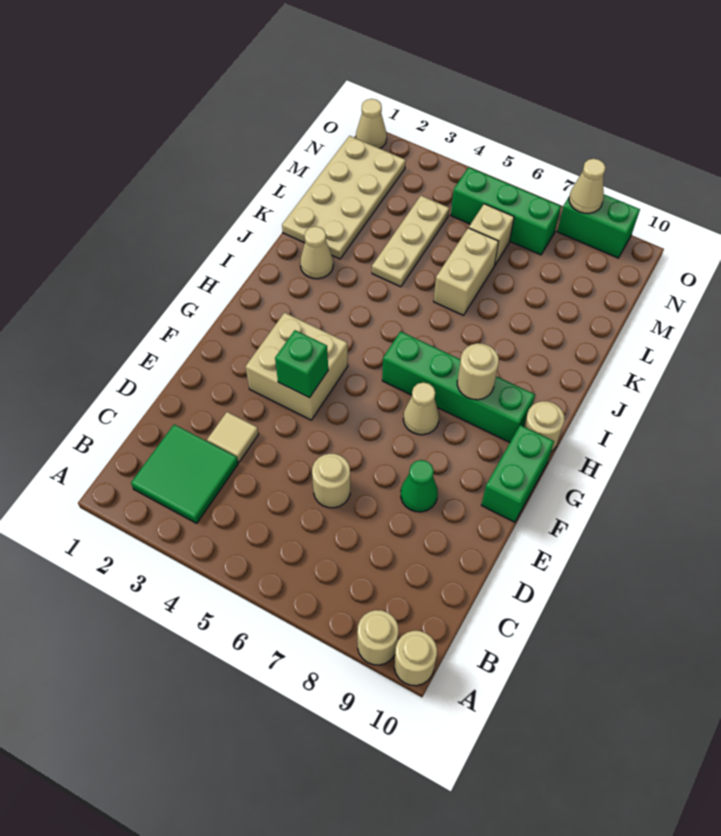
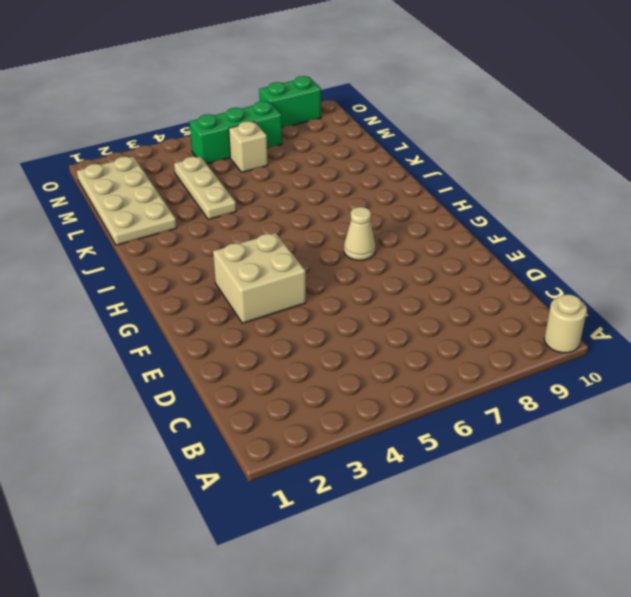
none -> tan 1x1 round brick [357,610,398,665]
none -> green 2x2 tile [131,424,238,523]
none -> tan 1x1 tile [207,412,259,462]

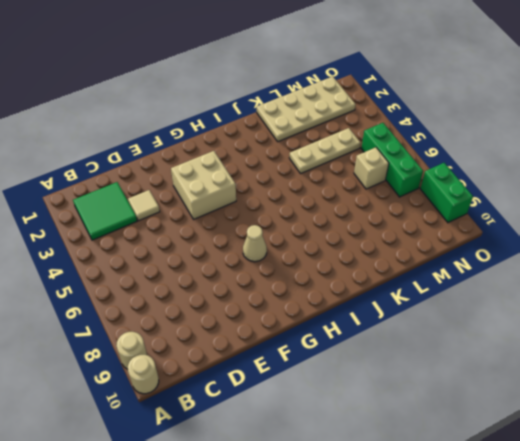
none -> tan 1x1 round brick [312,454,350,508]
none -> green 1x1 cone [401,460,438,512]
none -> green 1x2 brick [482,425,554,522]

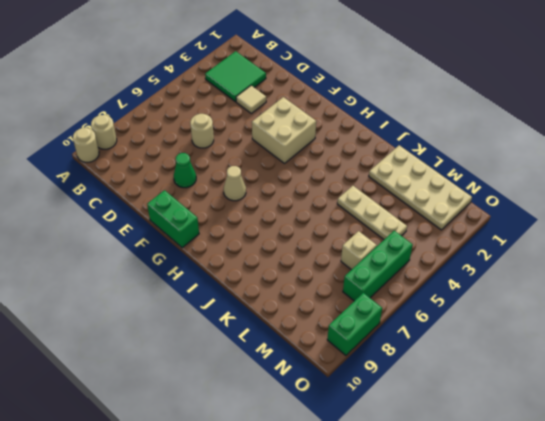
none -> green 1x4 brick [382,331,535,442]
none -> tan 1x1 round brick [524,401,565,452]
none -> tan 1x1 cone [300,226,333,279]

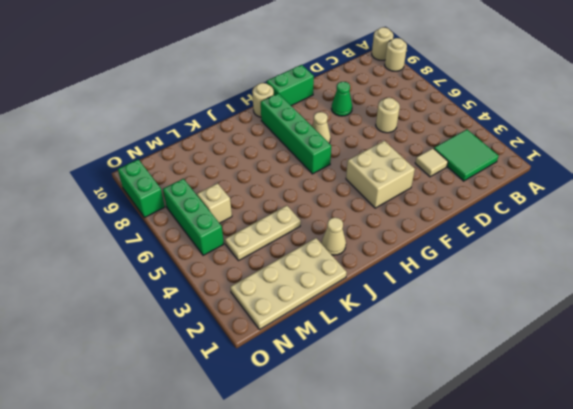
none -> tan 1x2 brick [434,228,499,315]
none -> tan 1x1 cone [356,99,387,149]
none -> green 1x1 brick [275,330,328,398]

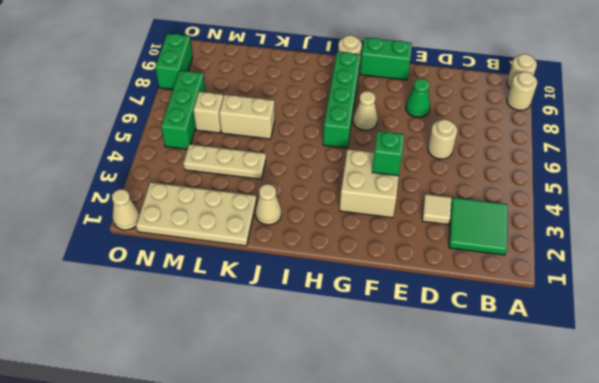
none -> tan 1x1 round brick [457,343,499,400]
none -> tan 1x1 cone [569,159,606,213]

